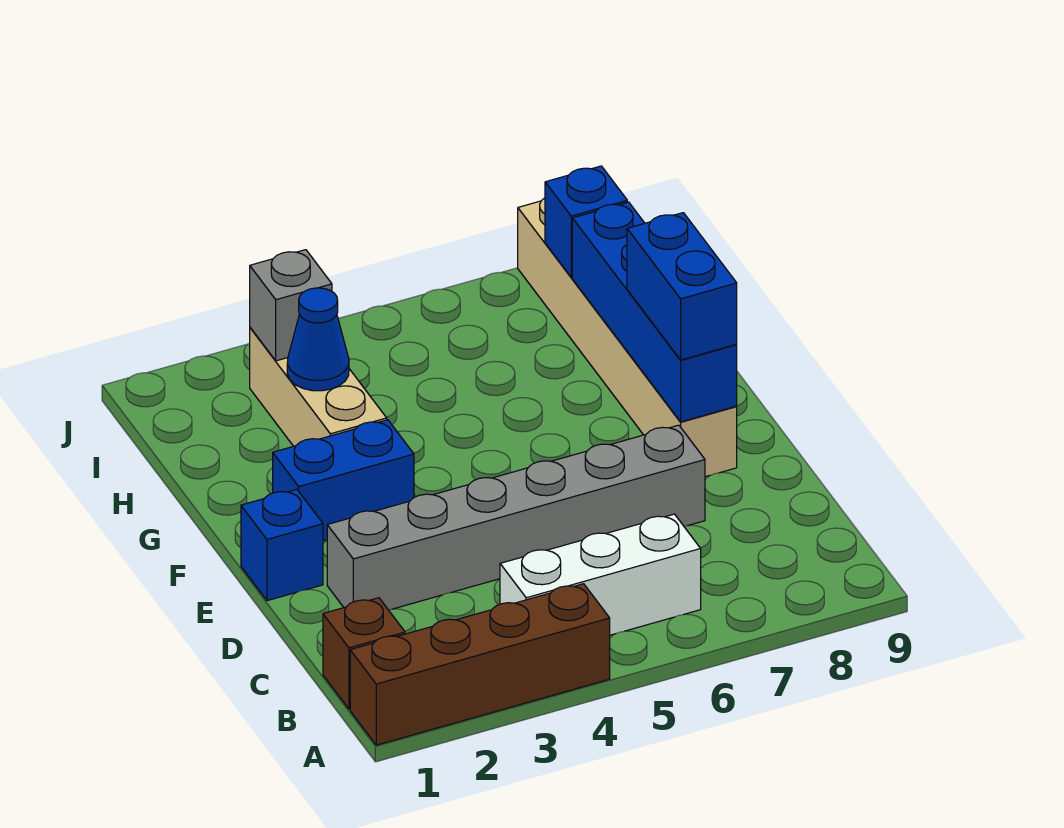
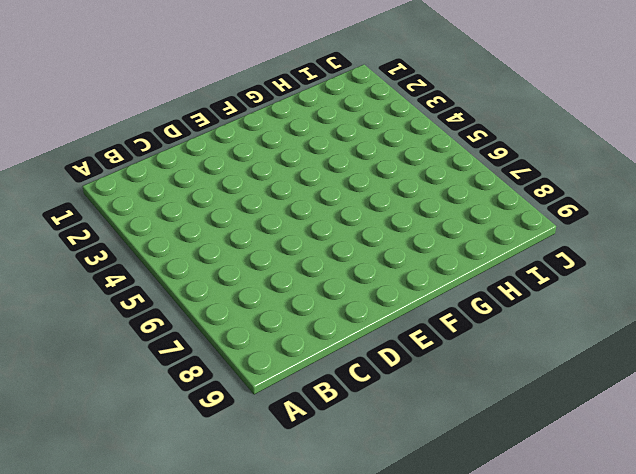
none -> brown 1x4 brick [350,584,610,745]
none -> brown 1x1 brick [323,598,405,709]
none -> white 1x3 brick [500,514,701,635]

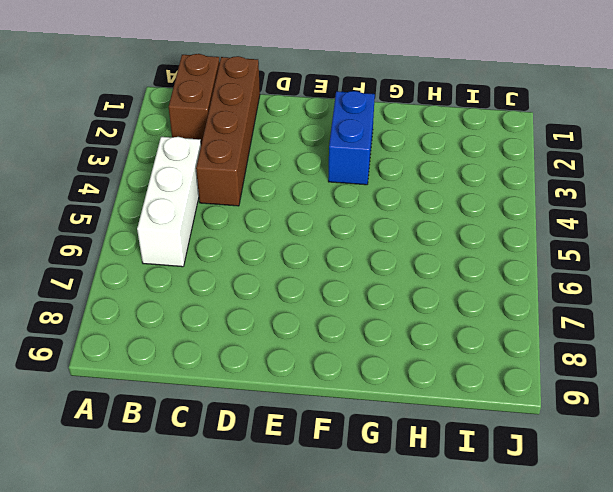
brown 1x2 brick [169,54,220,144] -> brown 1x1 brick [323,598,405,709]
brown 1x4 brick [196,56,260,206] -> brown 1x4 brick moved to [350,584,610,745]
none -> grey 1x6 brick [327,425,705,610]
none -> blue 1x1 brick [241,489,323,601]
none -> tan 1x6 brick [518,198,737,477]

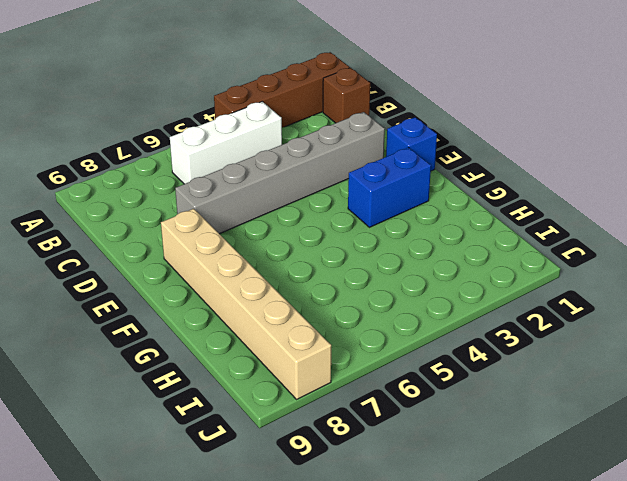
none -> tan 1x3 brick [250,328,387,446]
none -> blue 1x4 brick [572,202,737,422]
none -> blue 1x1 cone [287,288,349,391]

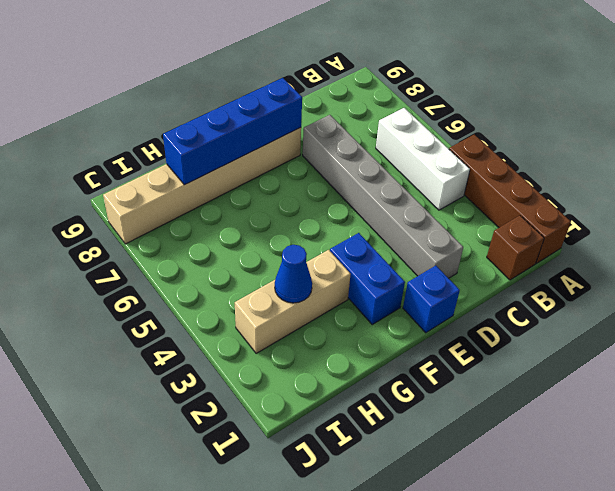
none -> grey 1x1 brick [250,250,332,361]
none -> blue 1x1 brick [545,166,627,277]
none -> blue 1x2 brick [627,213,737,360]

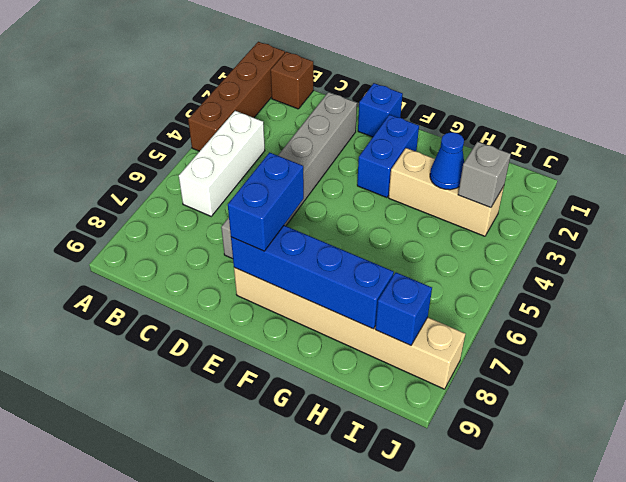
blue 1x2 brick [228,152,304,251] -> blue 1x2 brick turned to [627,213,737,360]

